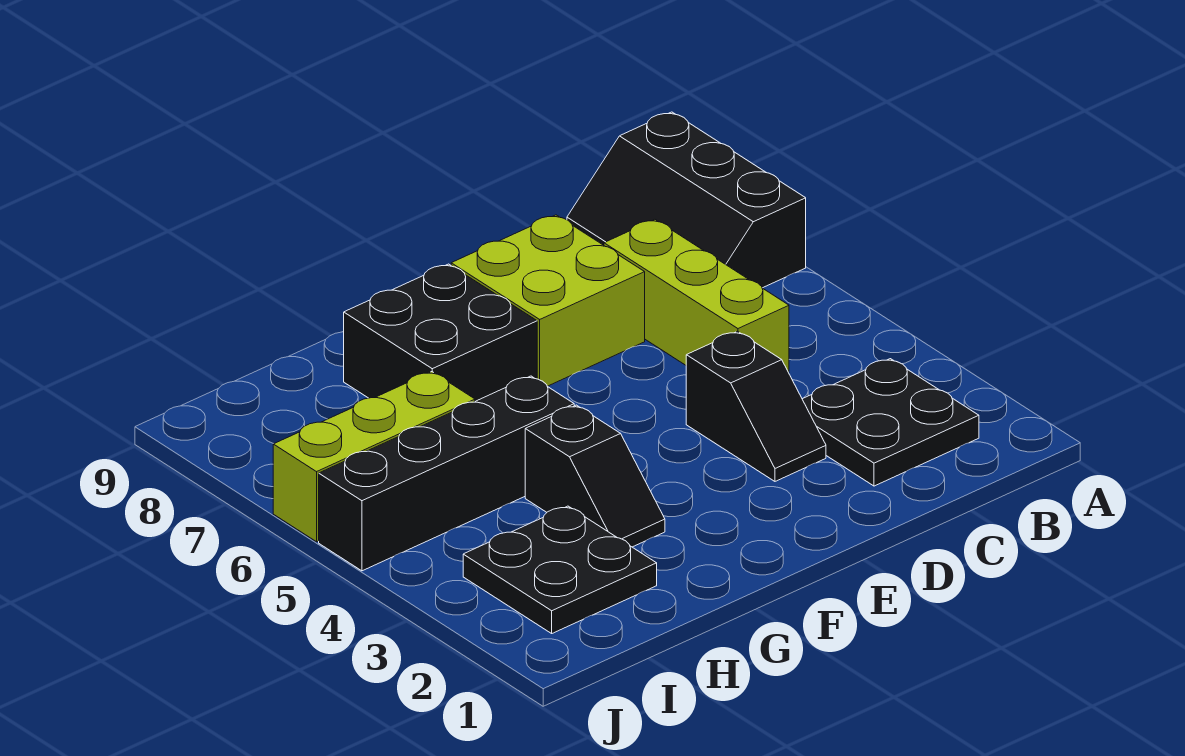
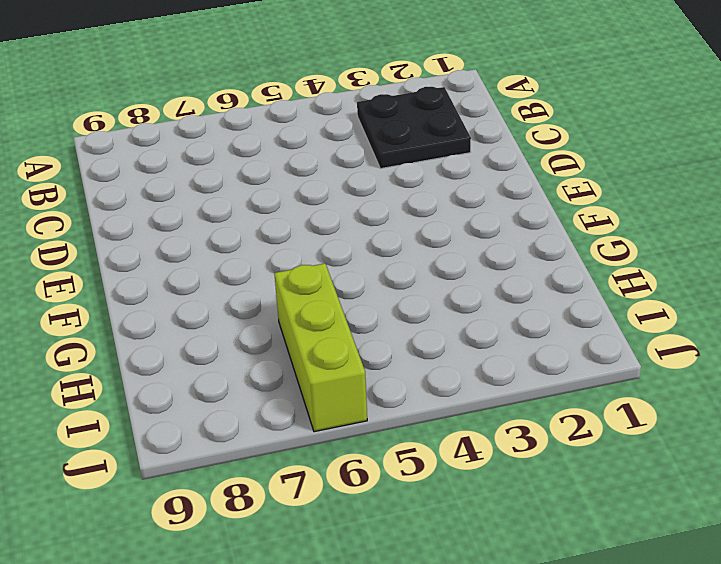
none -> black 2x3 slope [567,112,806,288]
none -> lime 1x3 brick [604,220,789,373]

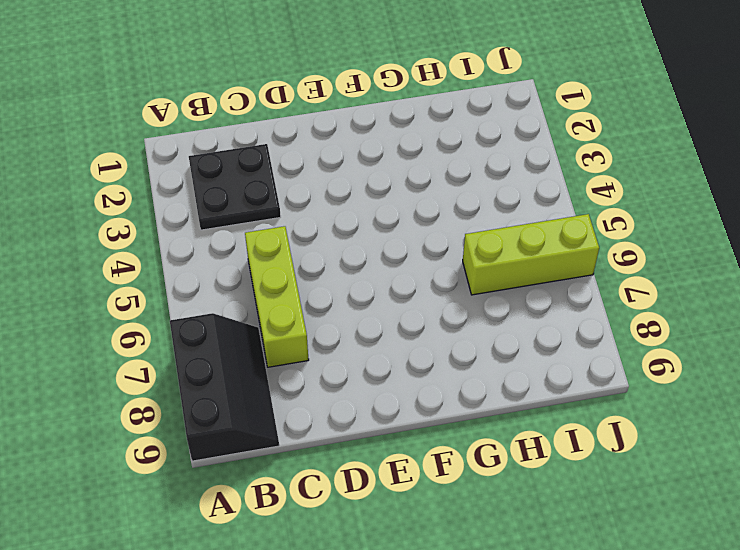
none -> black 1x2 slope [686,331,826,481]
none -> lime 2x2 brick [451,215,645,386]

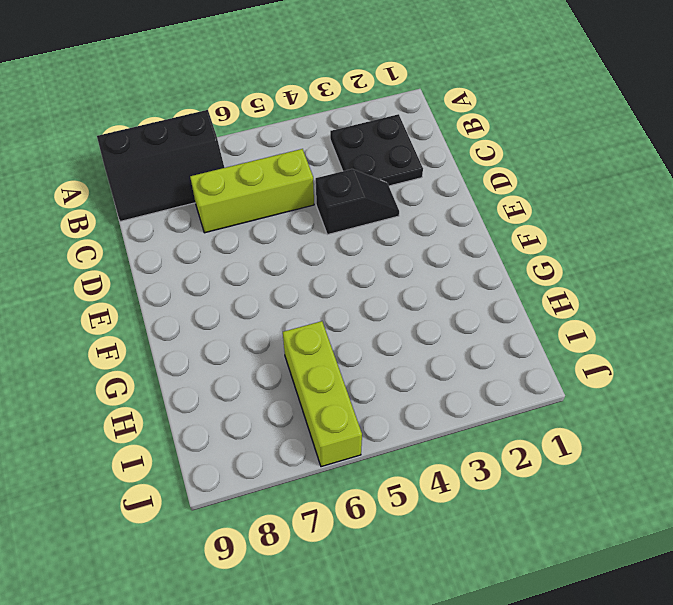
none -> lime 2x2 brick [451,215,645,386]
none -> black 2x2 brick [344,264,537,401]

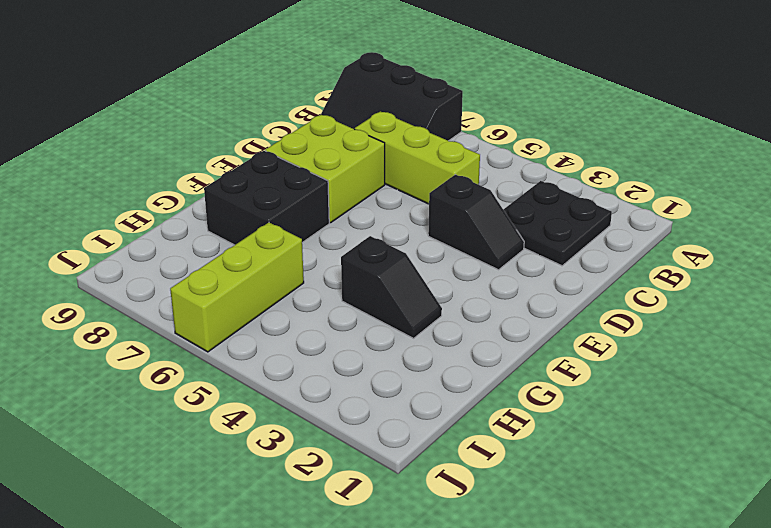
none -> black 1x4 brick [319,376,574,571]
none -> black 2x2 plate [463,506,657,633]

